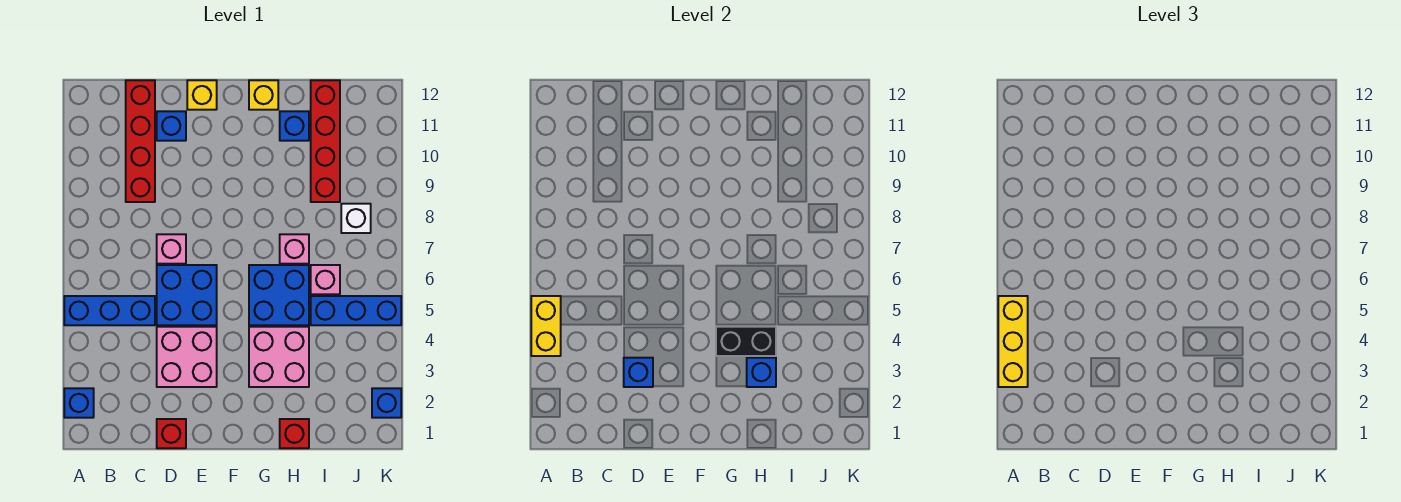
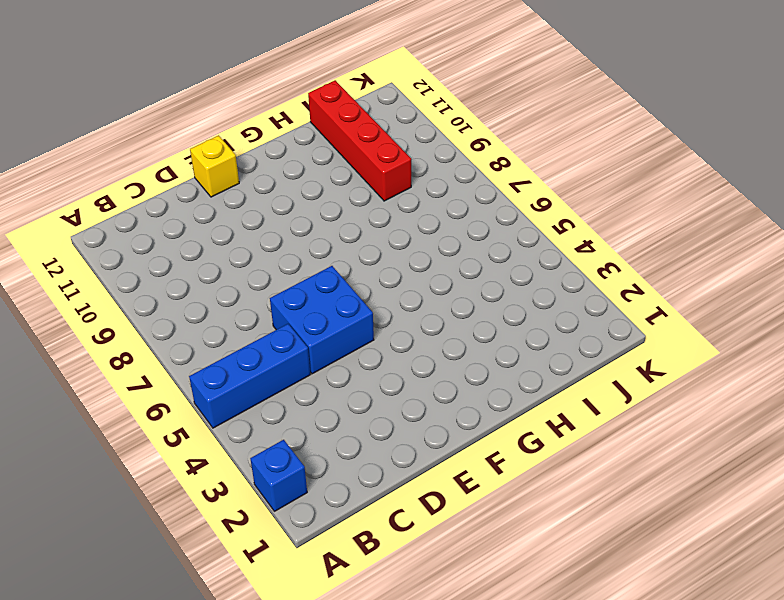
none -> red 1x4 brick [126,80,155,202]
none -> red 1x1 brick [157,419,186,448]
none -> pink 2x2 brick [157,327,217,387]

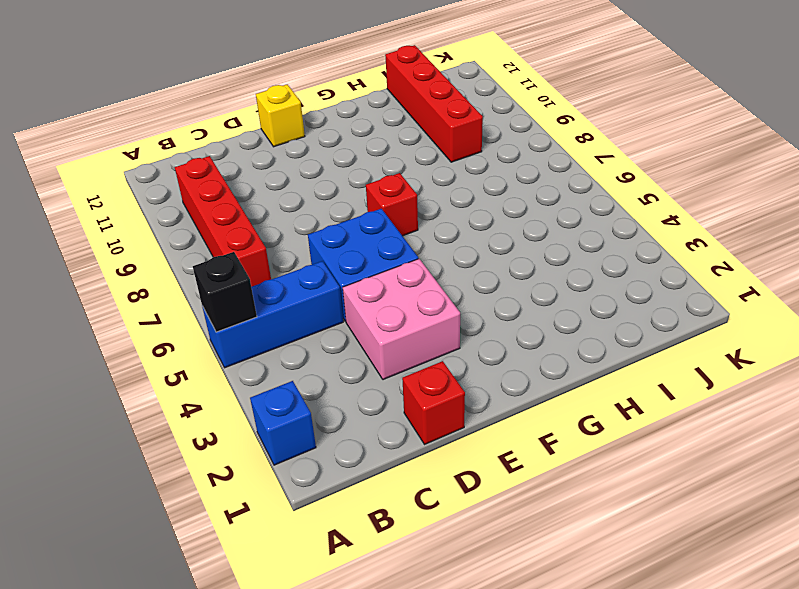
black 1x1 brick [193,252,257,332] -> yellow 1x2 brick [531,296,561,356]
red 1x4 brick [175,156,271,287] -> red 1x4 brick moved to [126,80,155,202]
red 1x1 brick [366,173,418,236] -> red 1x1 brick moved to [280,419,309,448]
none -> pink 1x1 brick [157,234,186,264]
none -> blue 1x1 brick [157,111,186,141]
none -> pink 2x2 brick [249,327,309,387]

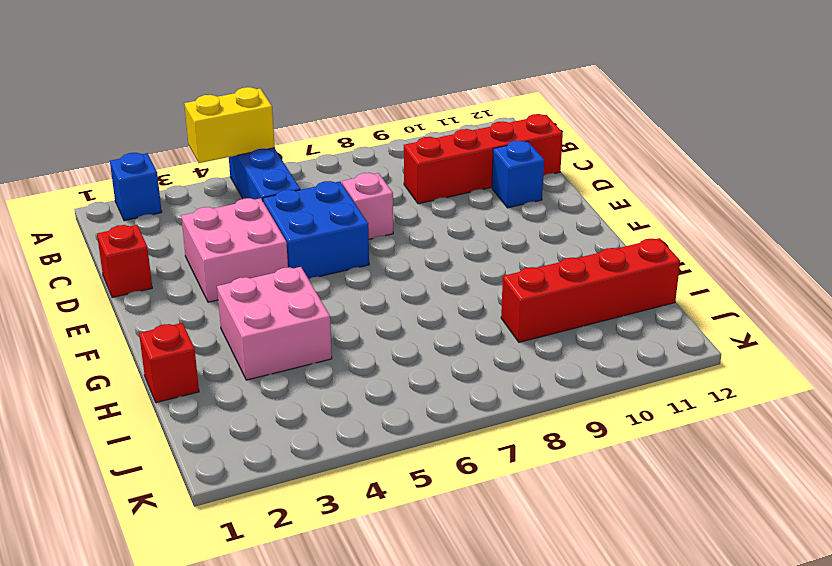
none -> yellow 1x1 brick [187,80,217,110]
none -> blue 2x2 brick [249,265,309,325]
none -> yellow 1x1 brick [249,80,278,110]

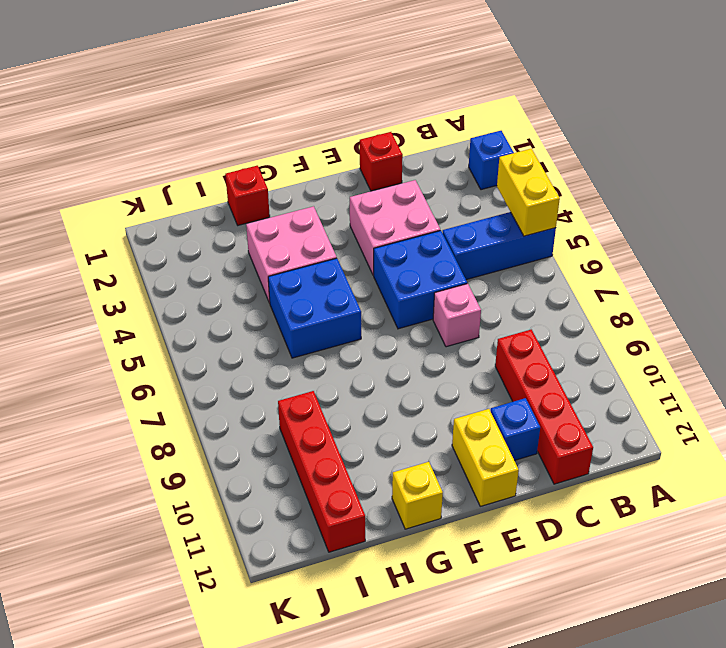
yellow 1x2 brick [452,409,519,506] -> yellow 1x1 brick [187,80,217,110]
none -> pink 1x1 brick [280,234,309,264]
none -> blue 1x1 brick [280,111,309,141]
none -> blue 1x3 brick [311,296,401,325]

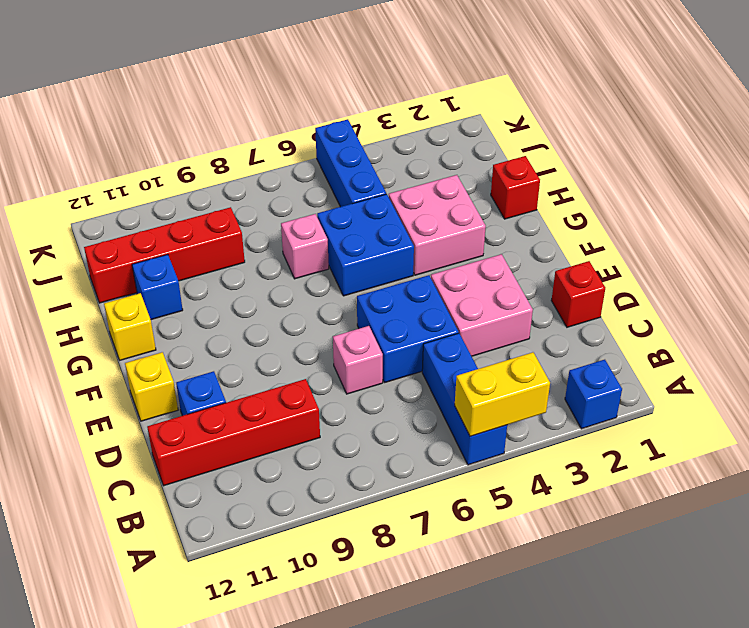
none -> pink 1x1 brick [311,265,340,294]
none -> white 1x1 brick [341,204,371,233]
none -> blue 1x1 brick [372,388,401,418]

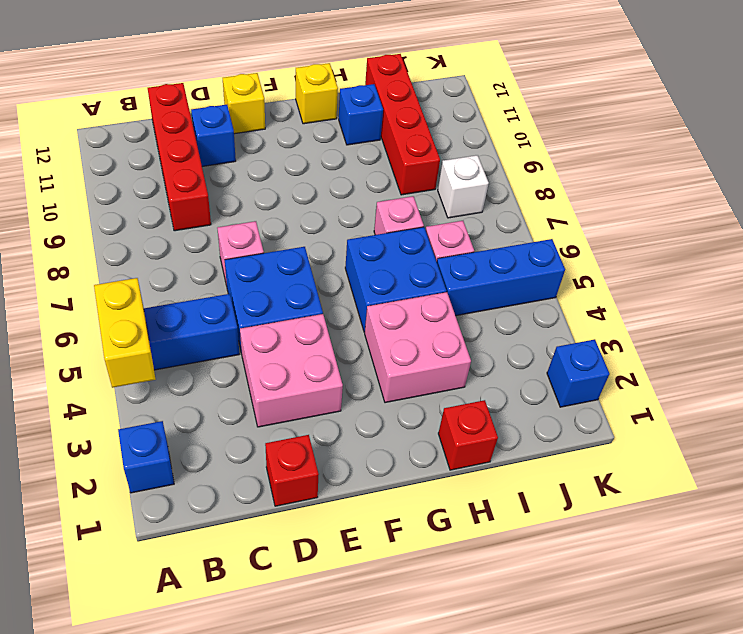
none -> blue 1x1 brick [624,358,653,387]
none -> black 1x2 brick [716,327,776,356]
none -> blue 1x1 brick [747,358,776,387]

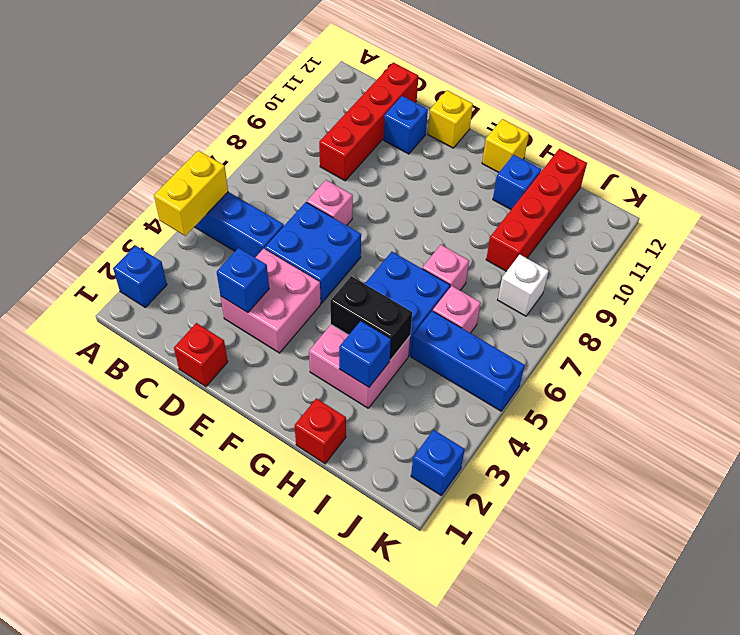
none -> yellow 1x3 brick [998,296,1028,387]

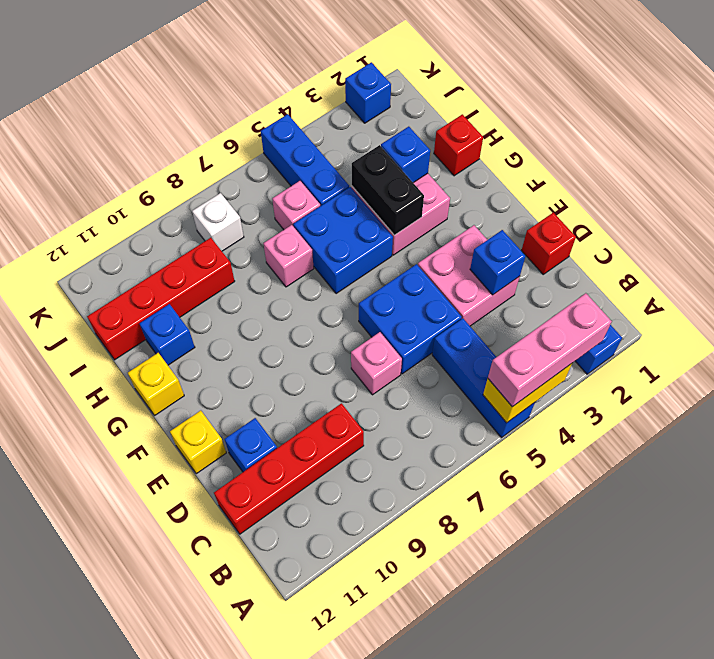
pink 1x3 brick [488,293,612,407] -> yellow 1x3 brick [998,296,1028,387]

